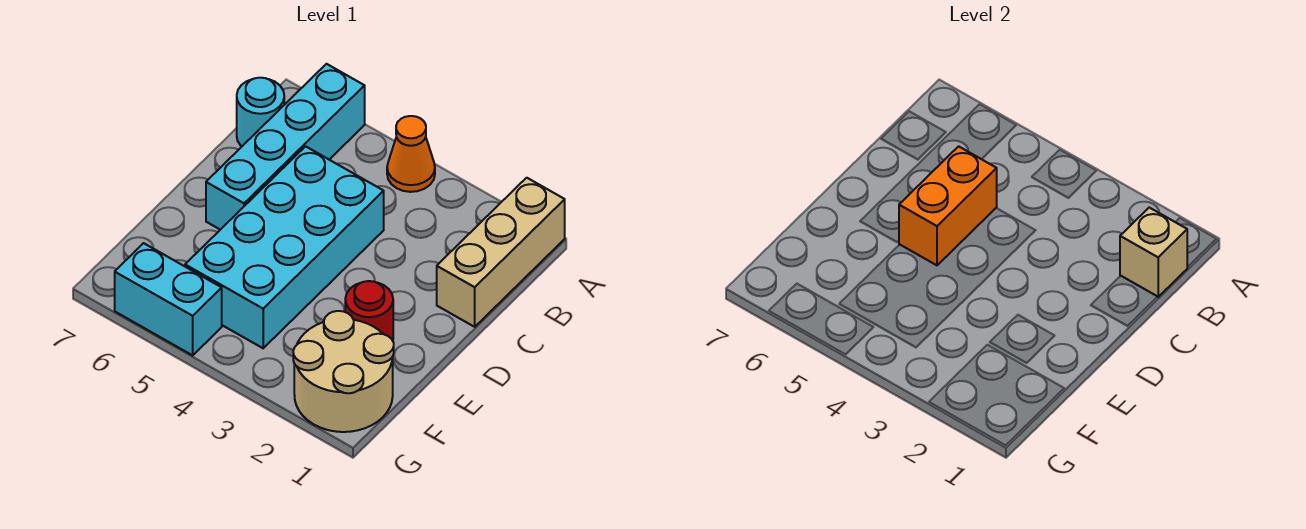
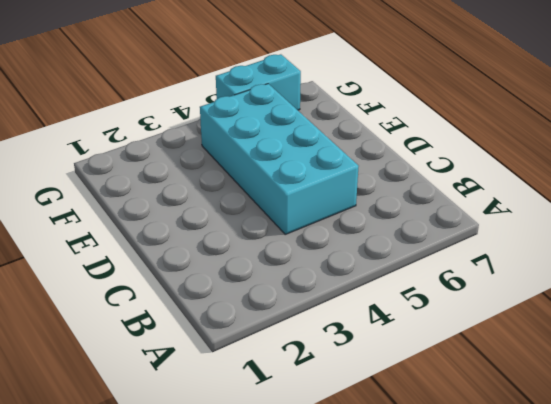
none -> tan 1x3 brick [437,178,565,327]
none -> orange 1x1 cone [387,116,435,192]

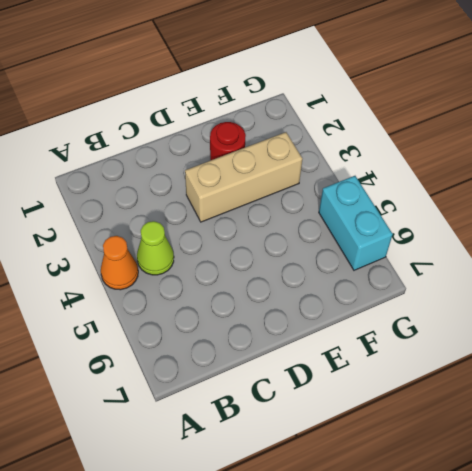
lime 1x1 cone [137,221,174,275] -> none
tan 1x3 brick [185,132,302,222] -> tan 1x3 brick moved to [437,178,565,327]
none -> cyan 1x4 brick [206,64,365,230]
none -> cyan 1x1 round brick [237,78,284,146]

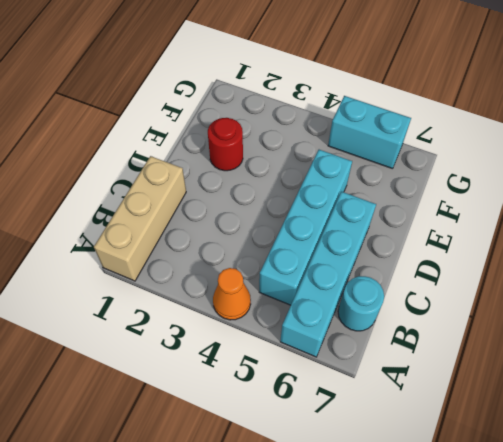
cyan 1x4 brick [259,150,352,305] -> cyan 2x4 brick [185,146,384,348]
none -> tan 2x2 round brick [293,311,394,432]
none -> tan 1x1 brick [1120,208,1187,297]

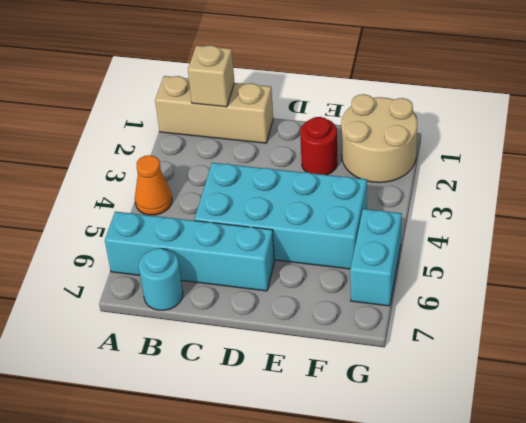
none -> orange 1x2 brick [899,146,997,265]

